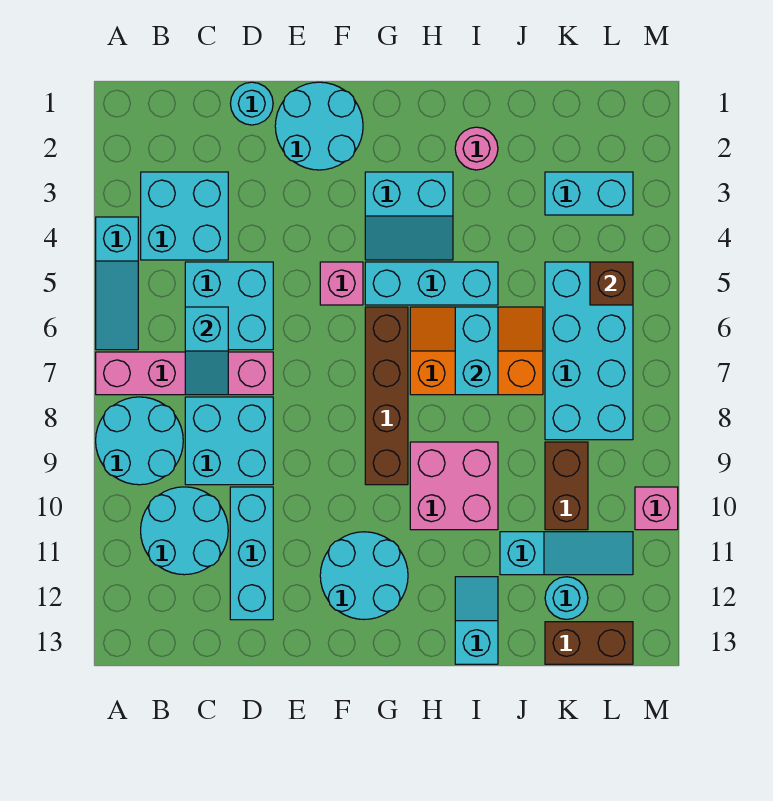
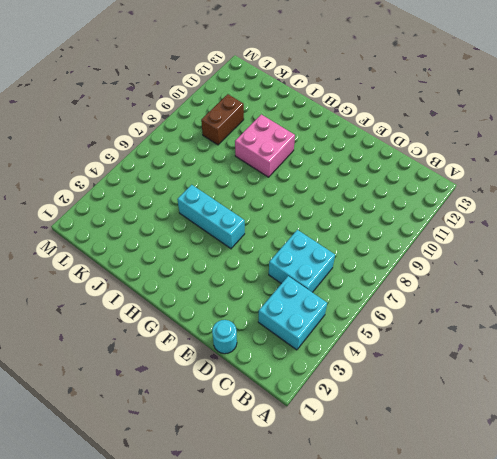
none -> cyan 1x3 slope [96,217,138,350]
none -> pink 1x4 brick [96,352,273,395]
none -> cyan 2x2 round brick [96,397,183,485]

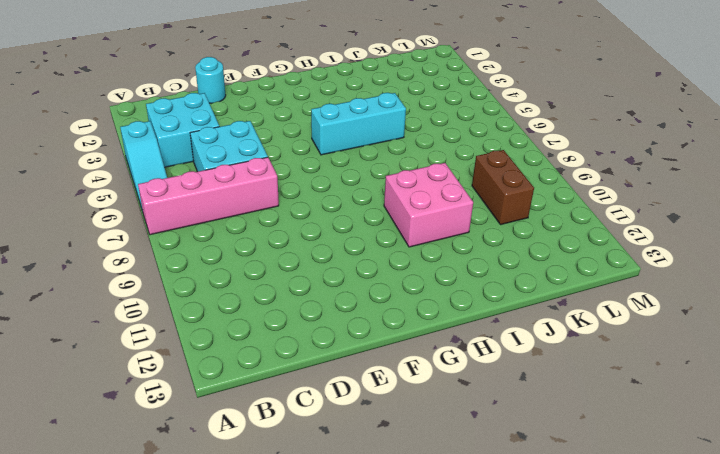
none -> cyan 2x2 round brick [96,397,183,485]
none -> cyan 2x2 round brick [141,487,228,575]
none -> cyan 2x2 brick [185,397,273,485]

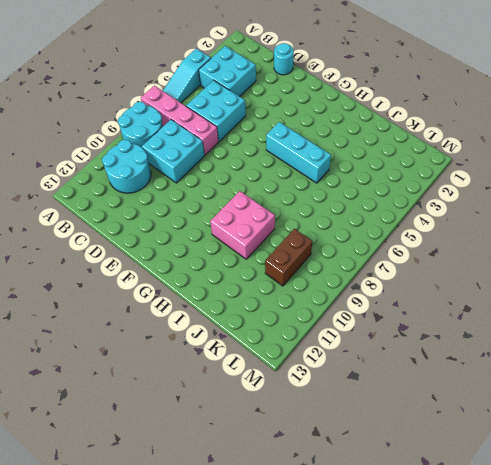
none -> cyan 1x3 brick [230,487,273,620]
none -> cyan 2x2 round brick [275,82,363,170]
none -> pink 1x1 brick [320,262,363,305]

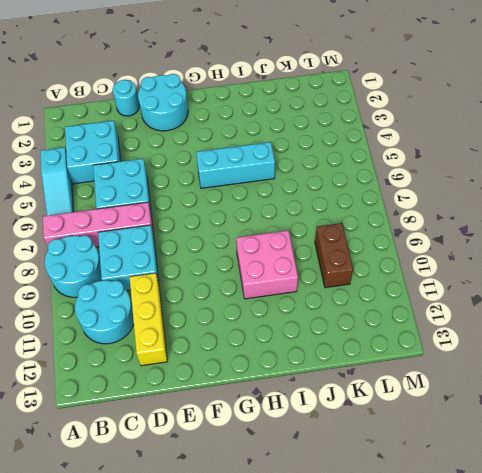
yellow 1x3 brick [130,273,167,366] -> cyan 1x3 brick [230,487,273,620]
none -> pink 1x1 brick [320,262,363,305]
none -> cyan 2x2 round brick [320,532,408,620]
none -> cyan 2x2 slope [365,172,453,260]

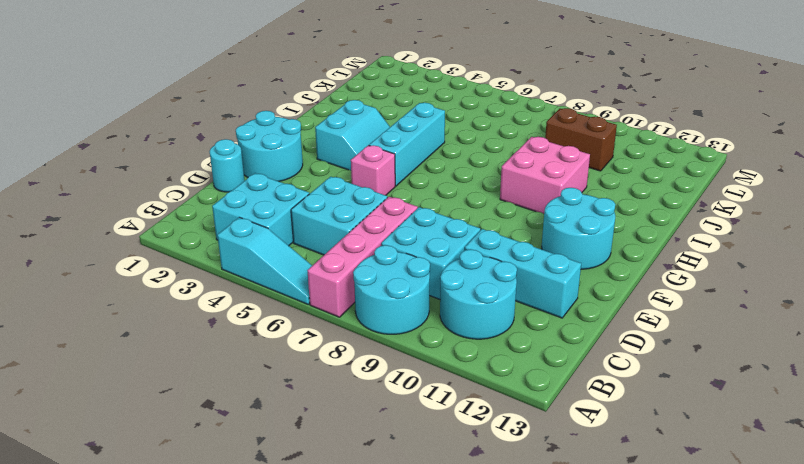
none -> brown 1x4 brick [365,307,408,485]
none -> orange 2x3 slope [410,307,543,395]
none -> pink 1x1 round brick [455,127,498,170]

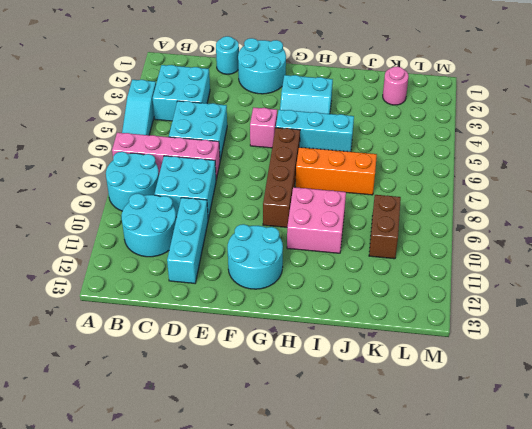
pink 1x1 round brick [383,66,409,105] -> pink 1x1 round brick moved to [455,127,498,170]
none -> cyan 1x2 slope [455,577,498,664]
none -> cyan 1x3 slope [500,532,633,575]
none -> cyan 1x2 brick [545,172,633,215]

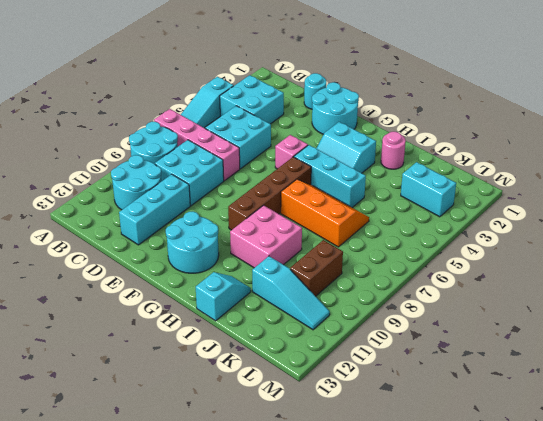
none -> cyan 2x4 brick [545,262,633,440]
none -> cyan 1x1 round brick [545,577,588,619]
none -> brown 1x2 brick [545,622,633,664]

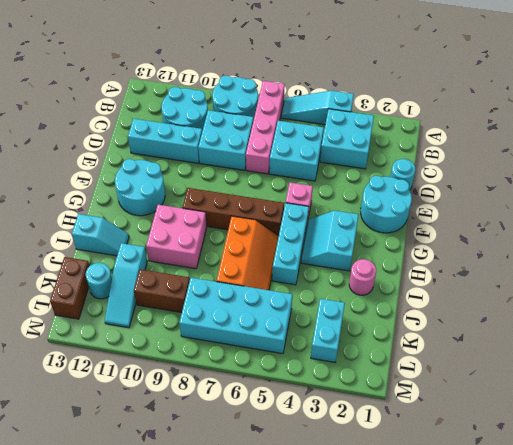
none -> pink 1x1 brick [635,487,678,530]
none -> cyan 1x2 slope [185,307,228,395]
none -> cyan 1x2 brick [455,307,498,395]

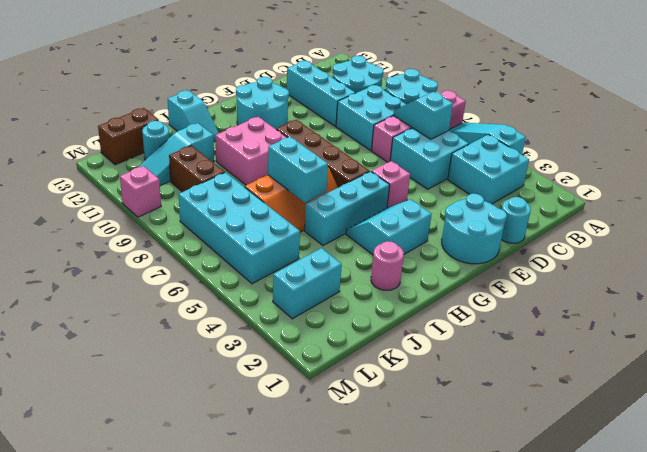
none -> brown 1x1 brick [590,262,633,305]

